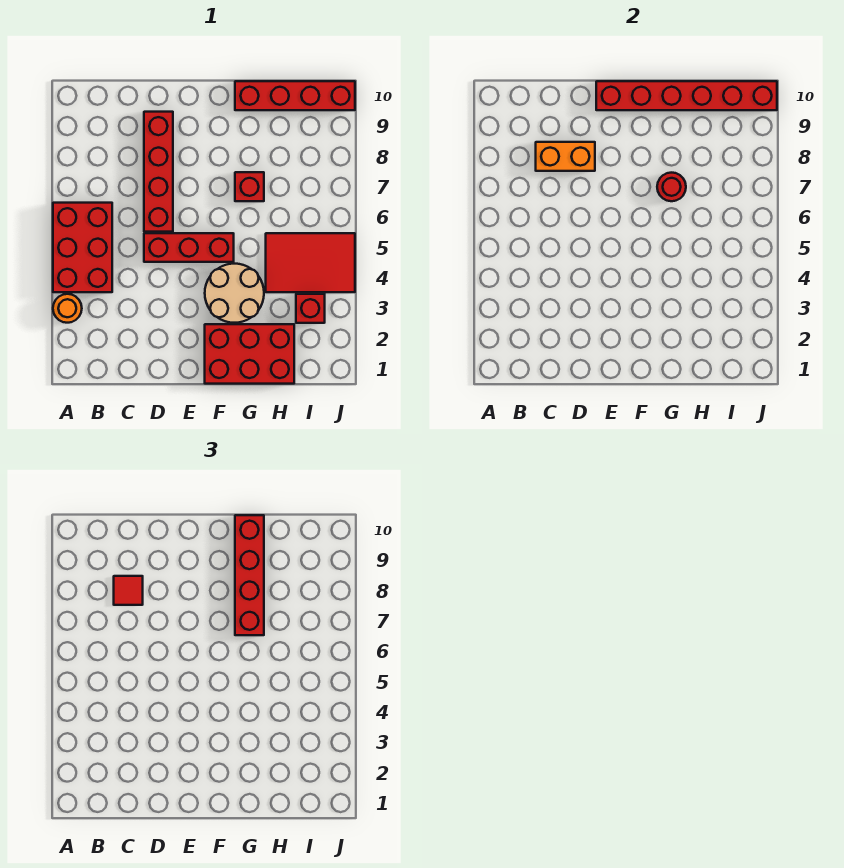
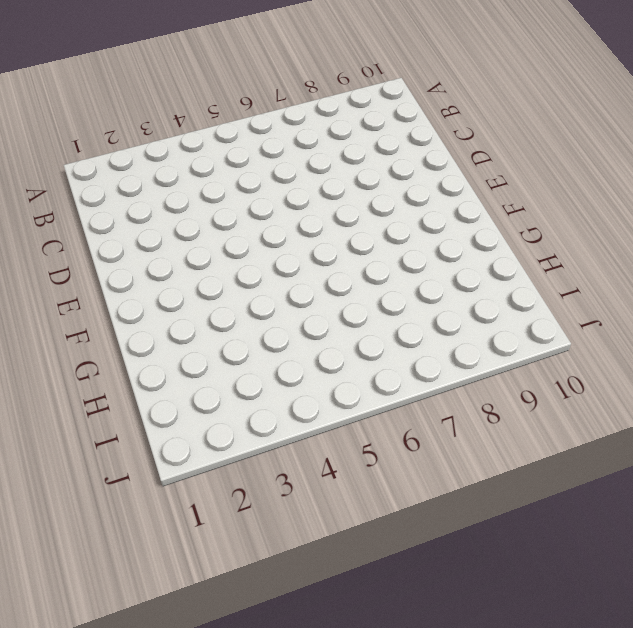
none -> orange 1x1 round brick [53,294,82,323]
none -> red 2x3 brick [53,203,112,292]
none -> red 1x3 brick [144,233,234,262]

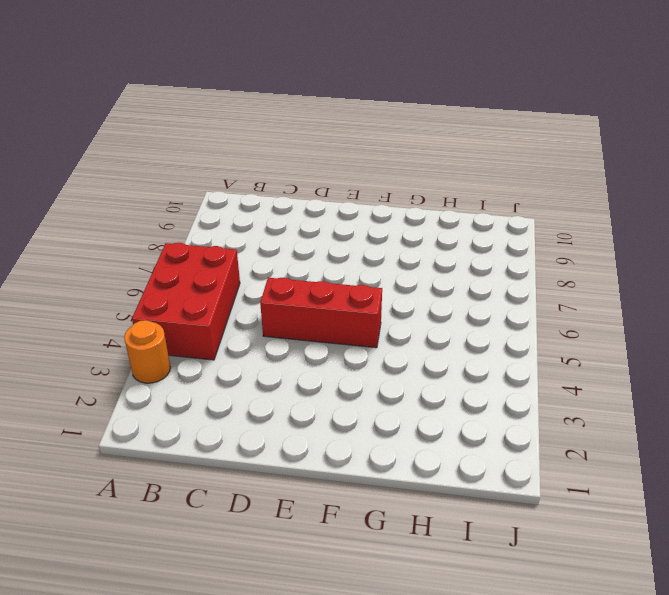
none -> red 1x4 brick [144,112,173,232]
none -> red 2x3 brick [205,324,294,384]
none -> tan 2x2 round brick [205,264,264,323]

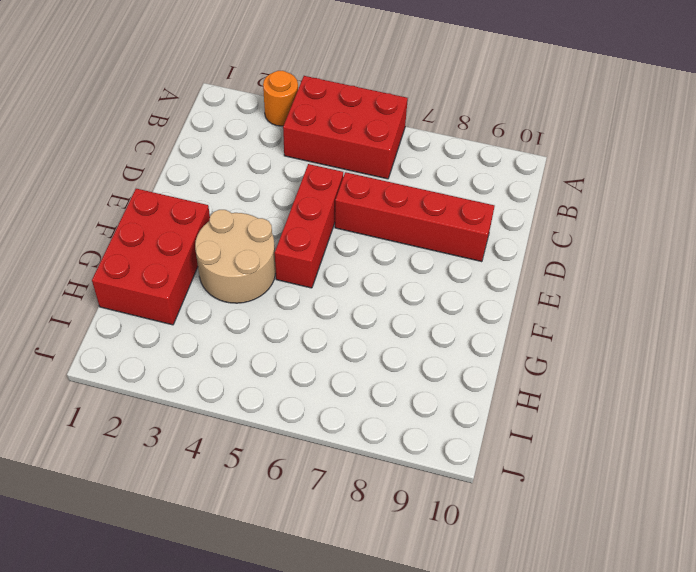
none -> red 1x1 brick [235,172,264,201]
none -> red 1x4 brick [235,81,355,110]
none -> red 2x3 tile [266,233,355,292]

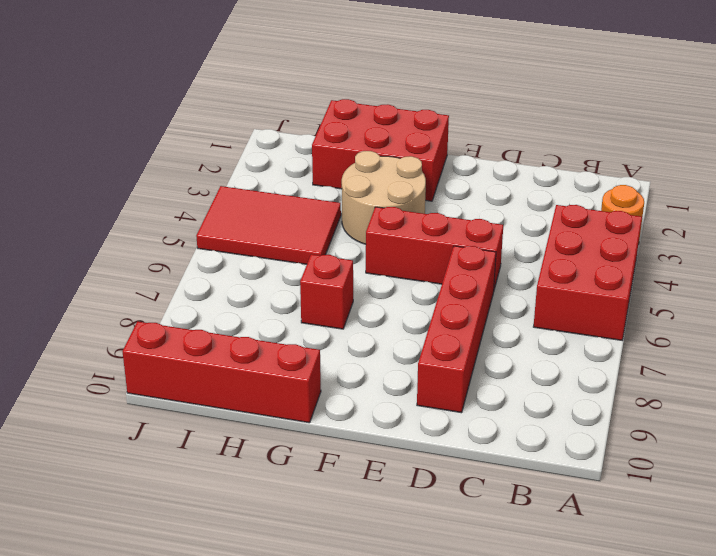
none -> red 1x1 brick [296,294,325,323]
none -> orange 1x2 brick [536,142,595,171]
none -> red 1x6 brick [596,81,777,110]

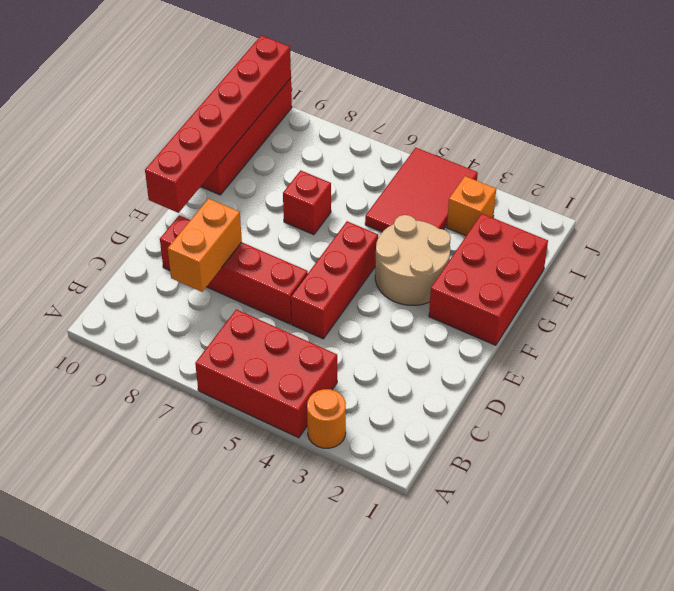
orange 1x1 brick [447,176,496,236] -> red 1x1 brick [296,294,325,323]
none -> red 1x1 round brick [657,173,686,201]
none -> red 1x1 tile [114,576,143,605]
none -> red 1x4 brick [235,515,264,635]

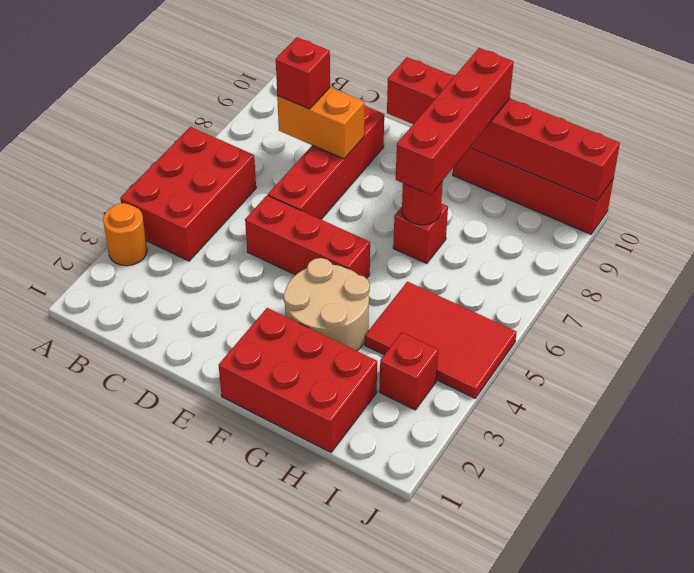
red 1x1 brick [276,37,330,109] -> red 1x1 tile [114,576,143,605]

